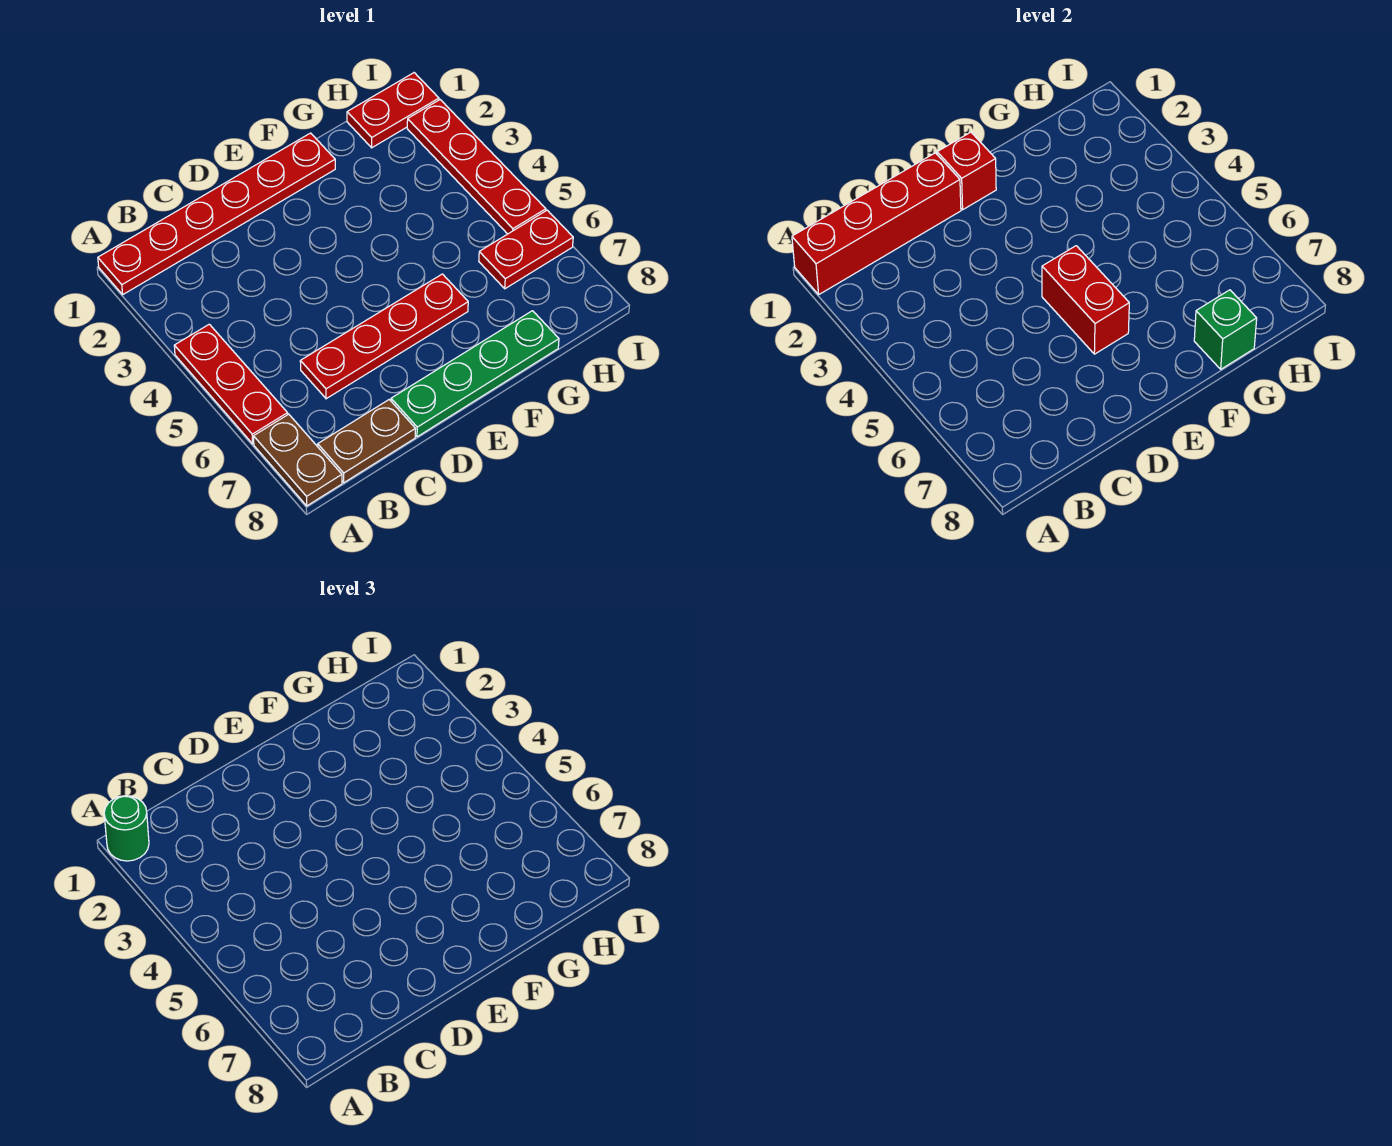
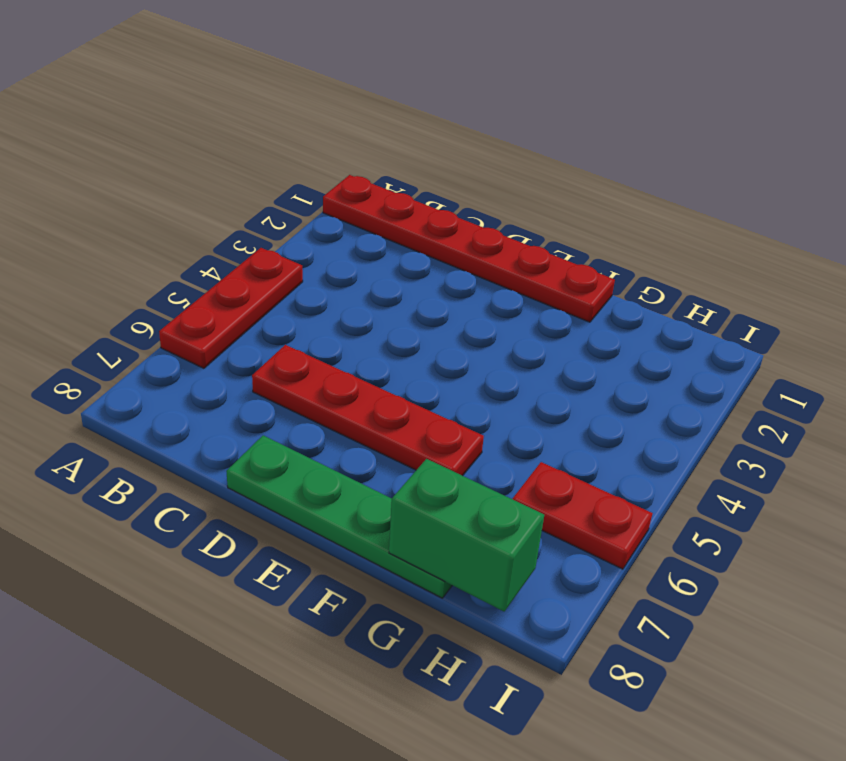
green 1x2 brick [389,459,544,611] -> green 1x1 brick [1194,290,1257,369]
none -> brown 1x2 plate [254,414,342,506]
none -> brown 1x2 plate [318,400,416,483]
none -> red 1x2 plate [347,73,439,148]

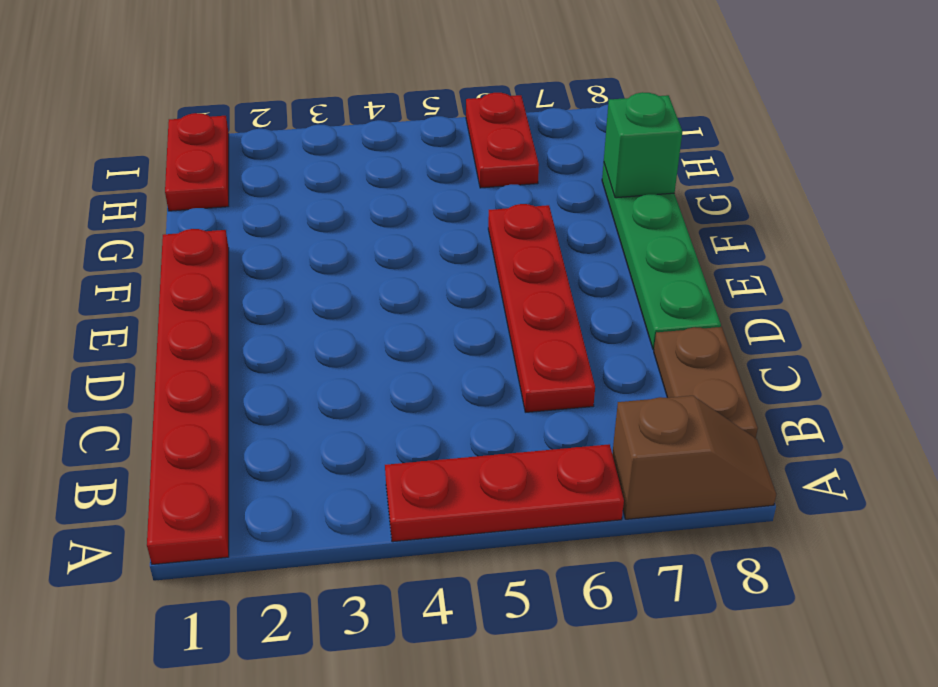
brown 1x2 slope [612,396,776,519] -> brown 1x2 plate [254,414,342,506]
none -> red 1x4 plate [407,100,546,234]
none -> red 1x4 brick [792,153,961,294]
none -> red 1x1 brick [937,132,996,210]

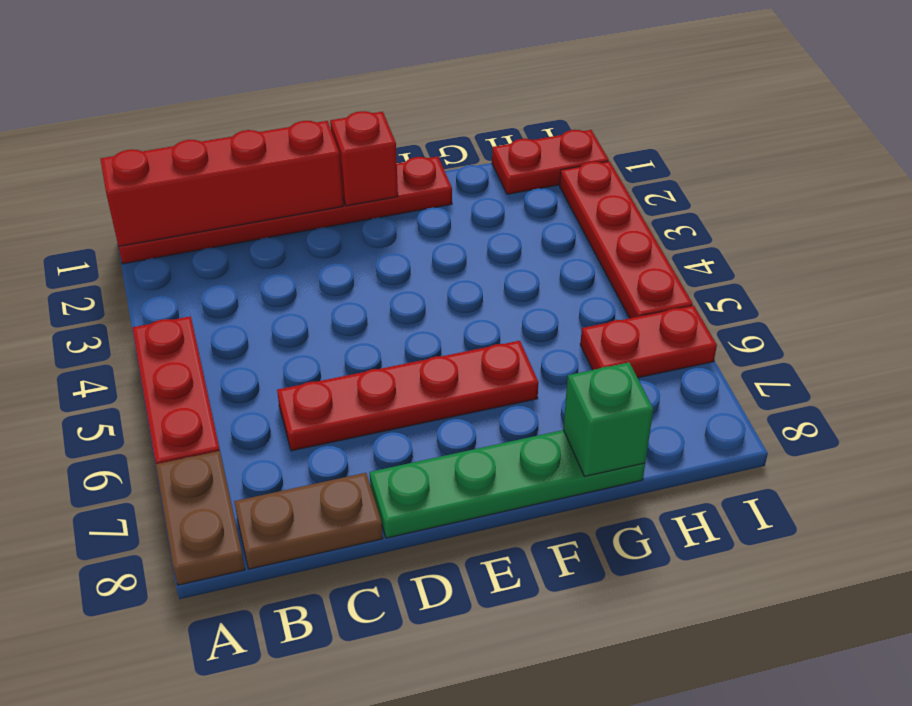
none -> red 1x2 brick [1042,246,1129,354]
none -> green 1x1 round brick [104,796,149,861]

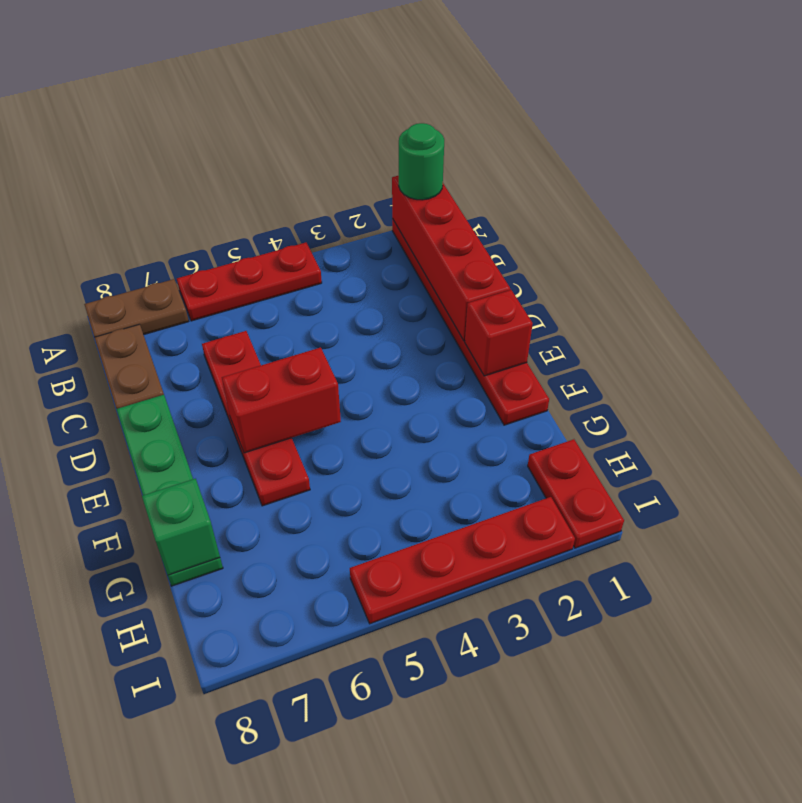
none -> red 1x2 plate [479,210,573,289]

